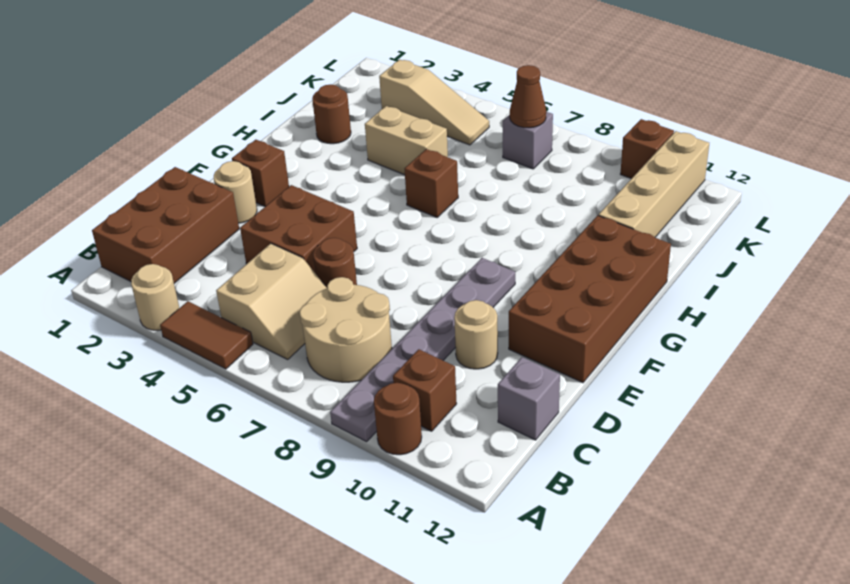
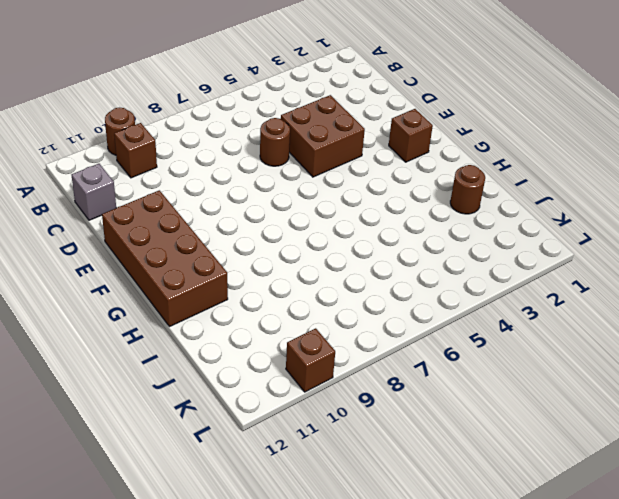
none -> tan 1x1 round brick [131,264,179,330]
none -> brown 1x2 tile [160,301,253,369]
none -> grey 1x6 plate [330,258,515,442]

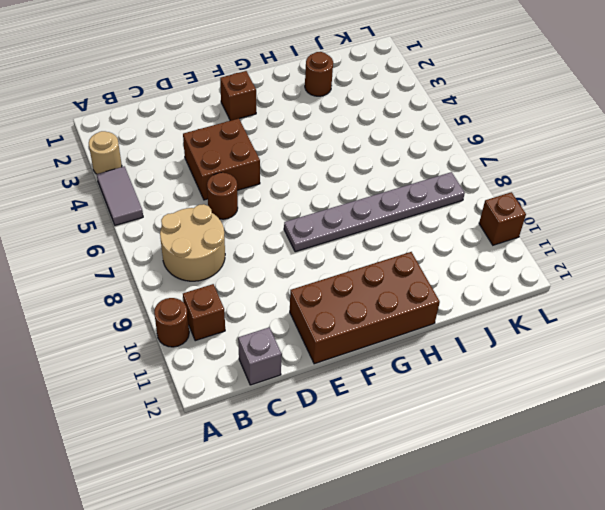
grey 1x2 tile [97,166,143,225] -> brown 1x2 tile [160,301,253,369]
grey 1x6 plate [284,172,465,252] -> grey 1x6 plate moved to [330,258,515,442]
none -> brown 2x3 brick [92,167,239,283]
none -> tan 2x2 slope [216,243,327,359]
none -> tan 1x1 round brick [454,300,498,369]

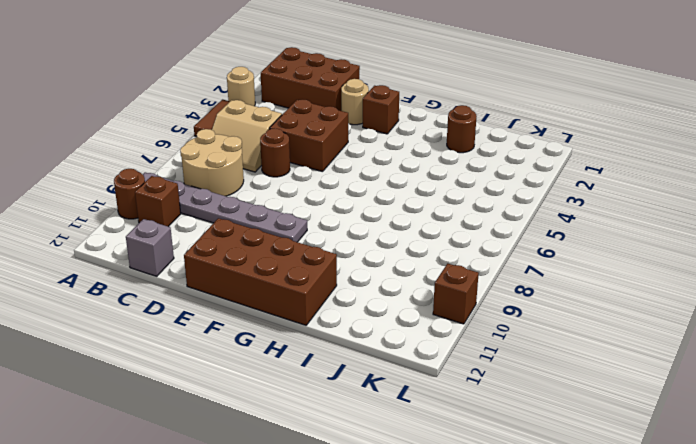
none -> tan 1x1 round brick [454,300,498,369]
none -> brown 1x1 brick [404,149,458,217]
none -> tan 1x2 brick [365,106,448,175]

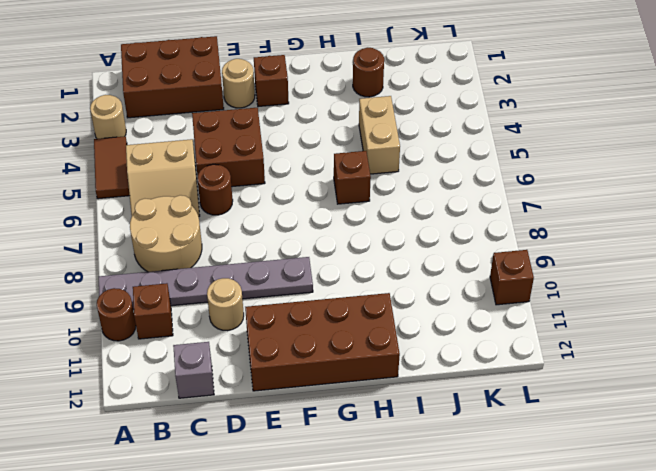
none -> tan 1x4 brick [599,131,709,237]
none -> tan 1x3 slope [379,60,489,145]
none -> grey 1x1 brick [503,112,553,169]

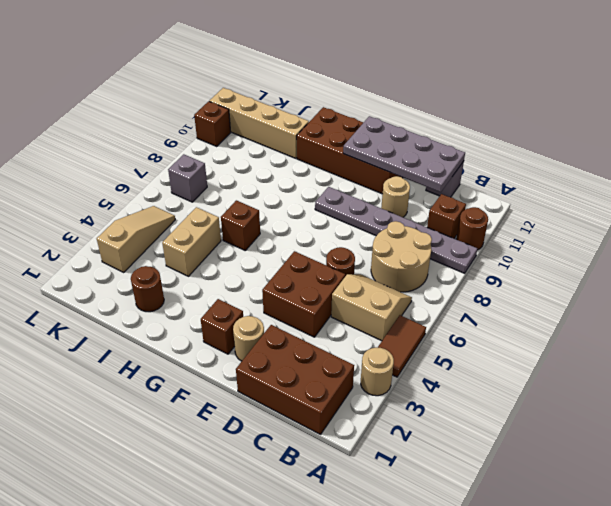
grey 2x4 plate [343,116,465,192] -> none
none -> brown 1x1 cone [510,65,546,128]

